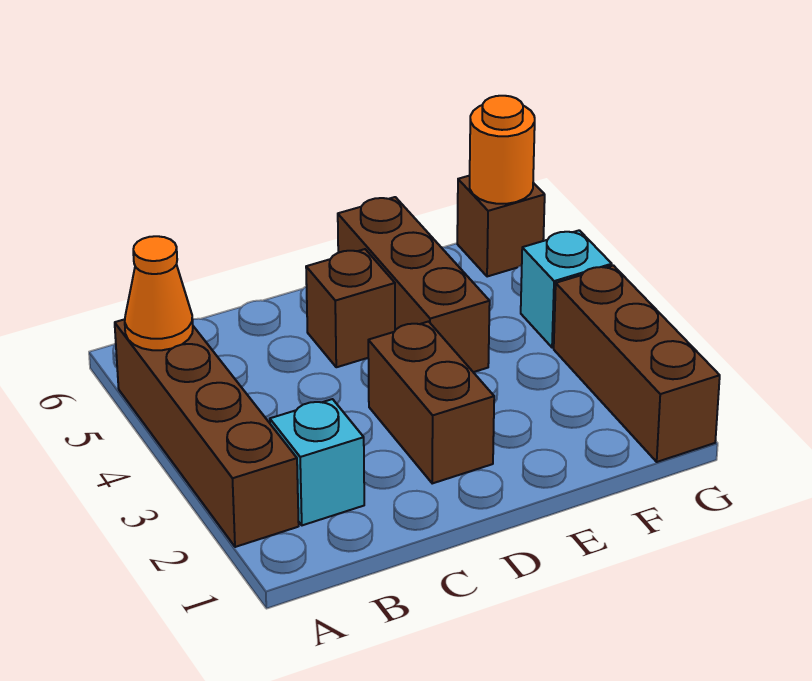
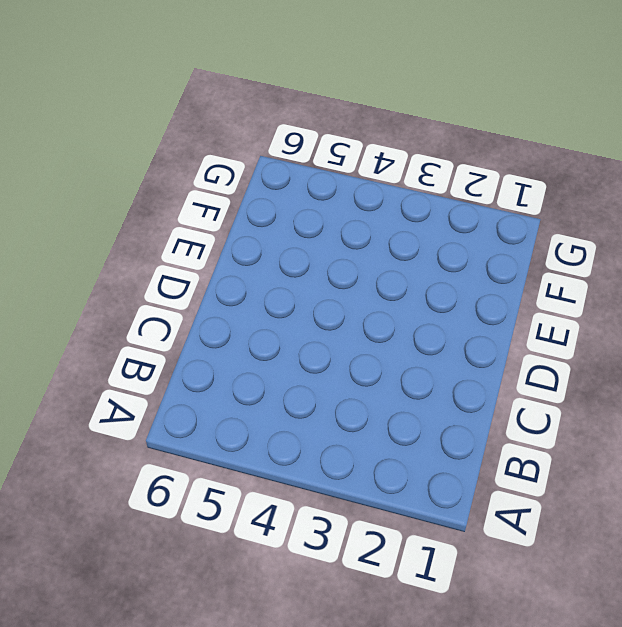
none -> brown 1x4 brick [115,319,299,547]
none -> cyan 1x1 brick [270,399,364,525]

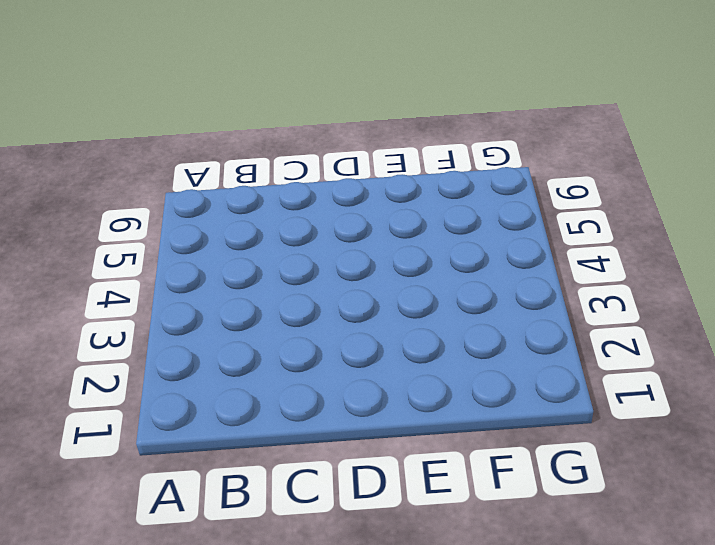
none -> brown 1x4 brick [115,319,299,547]
none -> cyan 1x1 brick [270,399,364,525]

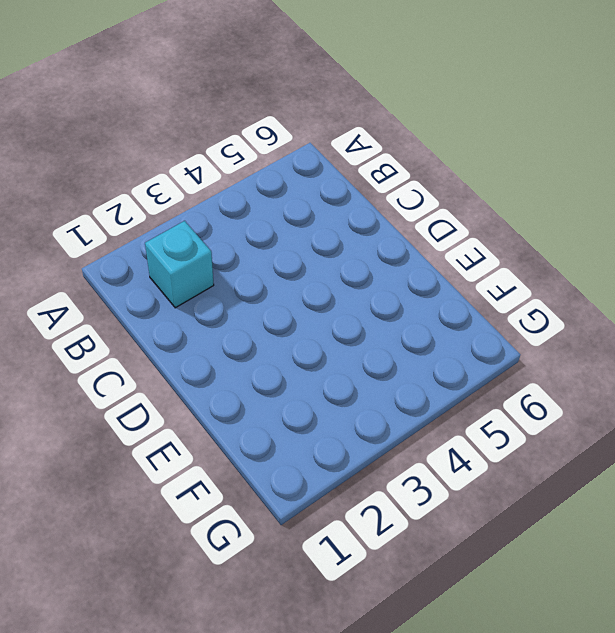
none -> brown 1x4 brick [115,319,299,547]
none -> brown 1x2 brick [368,322,494,483]

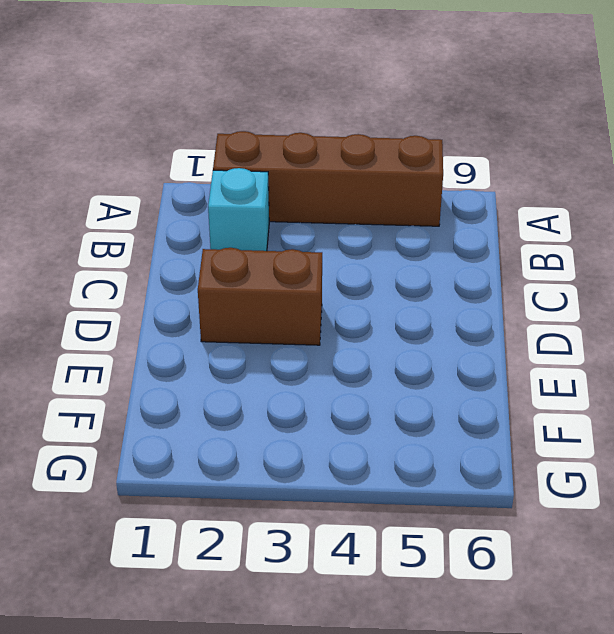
none -> brown 1x1 brick [306,249,395,367]
none -> brown 1x3 brick [338,197,490,372]

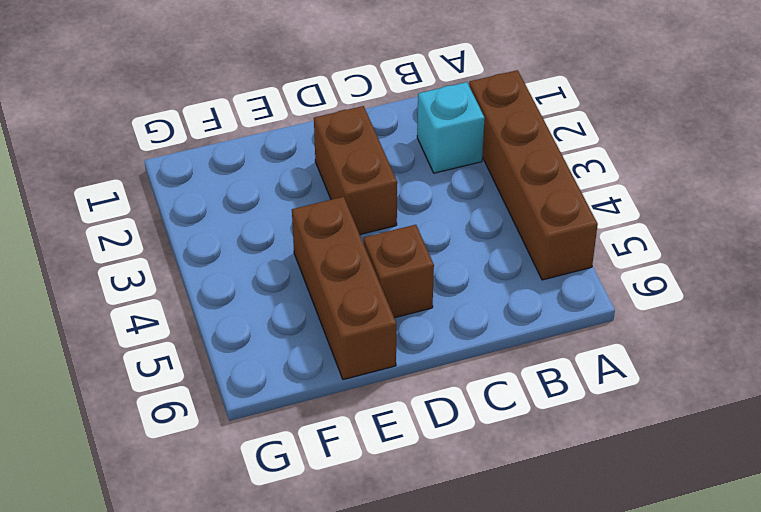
none -> brown 1x3 brick [554,266,720,462]
none -> cyan 1x1 brick [521,230,612,348]

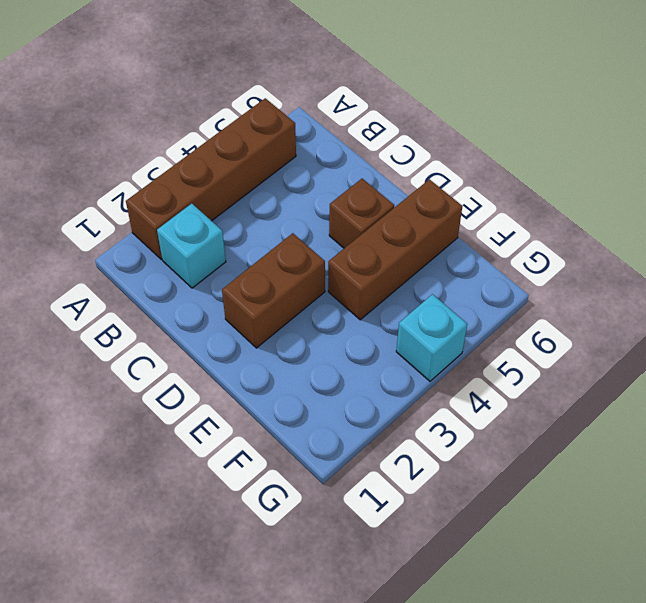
none -> brown 1x3 brick [554,266,720,462]
none -> brown 1x1 brick [457,176,545,277]

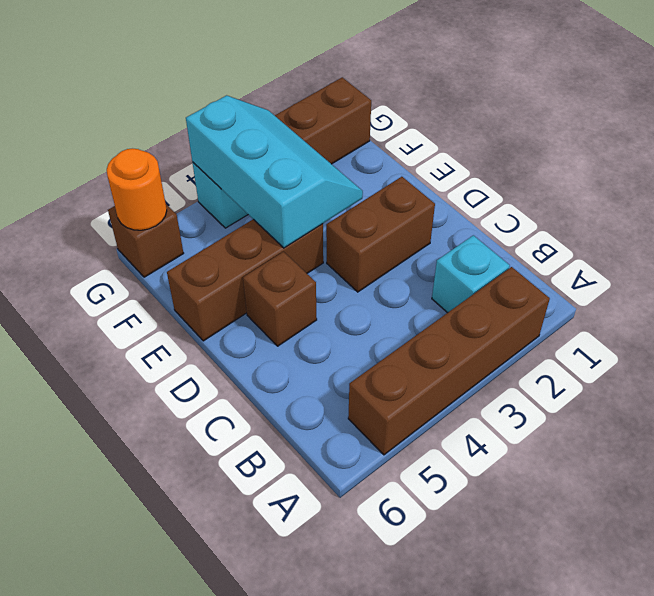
cyan 2x3 slope [186,95,363,248] -> none
none -> orange 1x1 cone [125,236,193,350]

